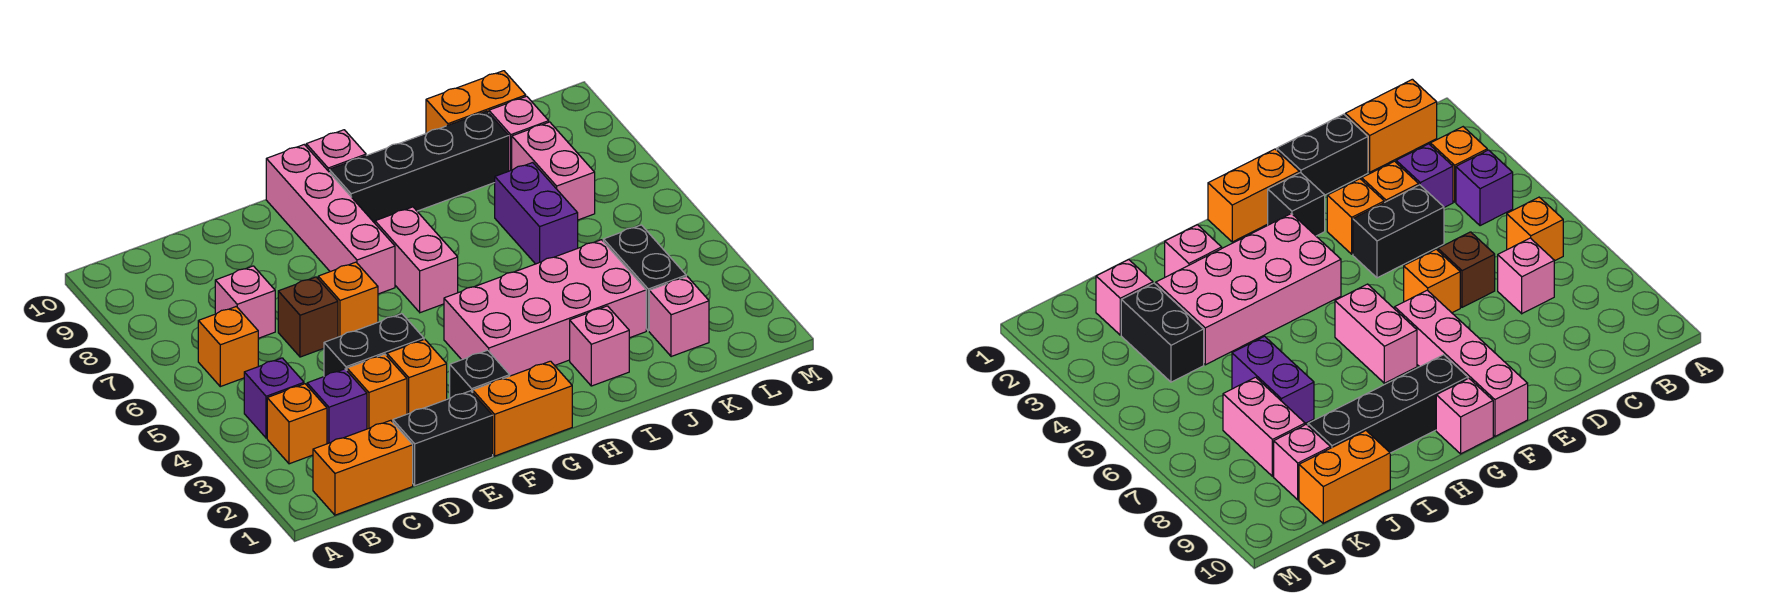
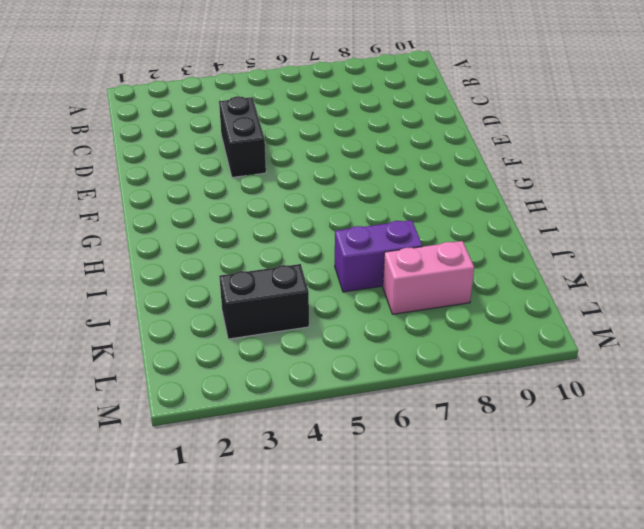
none -> orange 1x2 brick [313,420,413,515]
none -> orange 1x1 brick [267,384,327,464]
none -> purple 1x1 brick [244,358,304,438]

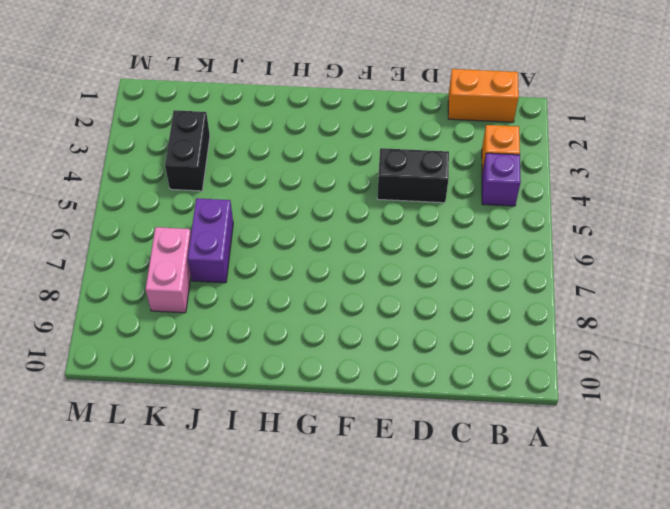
none -> orange 1x1 brick [198,306,258,387]
none -> purple 1x1 brick [307,369,367,444]
none -> pink 1x1 brick [215,266,275,338]

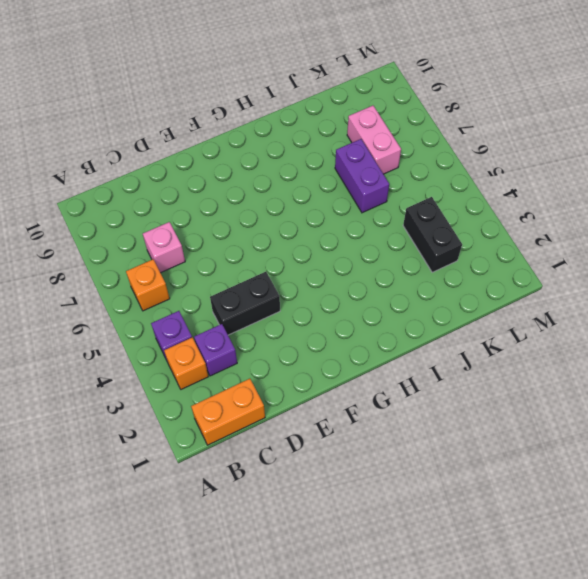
none -> black 1x2 brick [393,391,493,486]
none -> orange 1x1 brick [347,354,407,429]
none -> brown 1x1 brick [278,277,338,357]

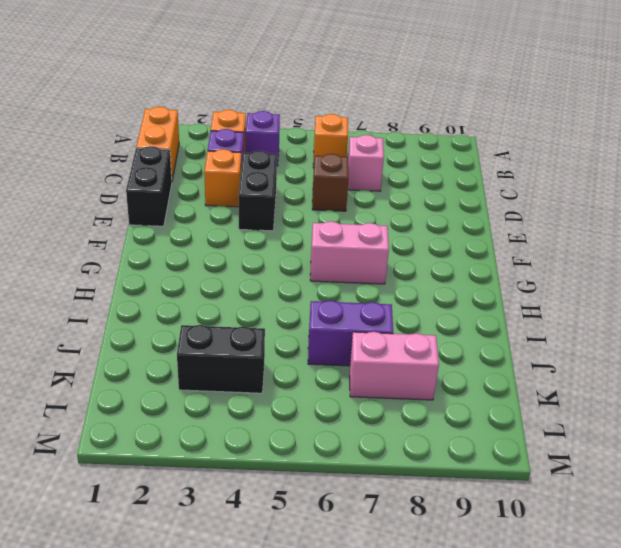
none -> orange 1x1 brick [387,339,447,414]
none -> orange 1x1 brick [318,262,378,337]
none -> orange 1x2 brick [473,361,572,456]

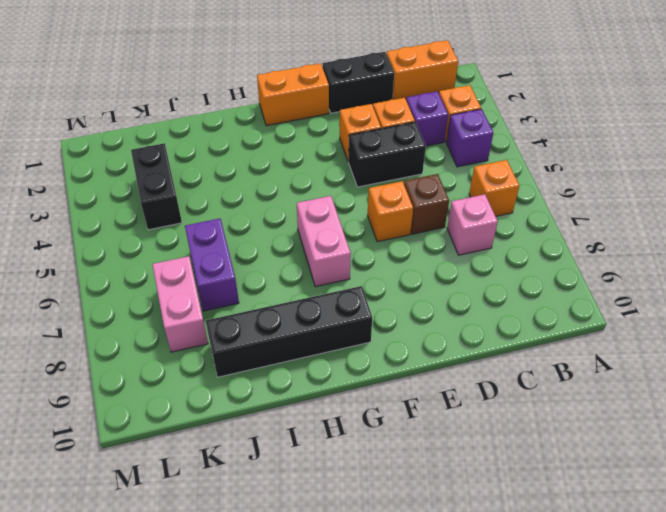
none -> black 1x1 brick [450,350,510,398]
none -> pink 1x4 brick [266,145,395,294]
none -> pink 2x4 brick [444,240,646,376]

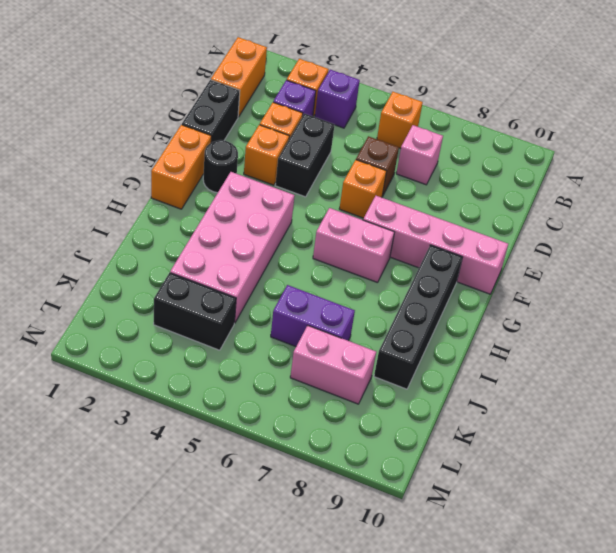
black 1x1 round brick [203,140,238,193] -> black 1x1 brick [450,350,510,398]
none -> pink 1x1 brick [306,130,366,171]
none -> pink 1x1 brick [570,306,629,386]
none -> orange 1x2 brick [426,71,526,133]

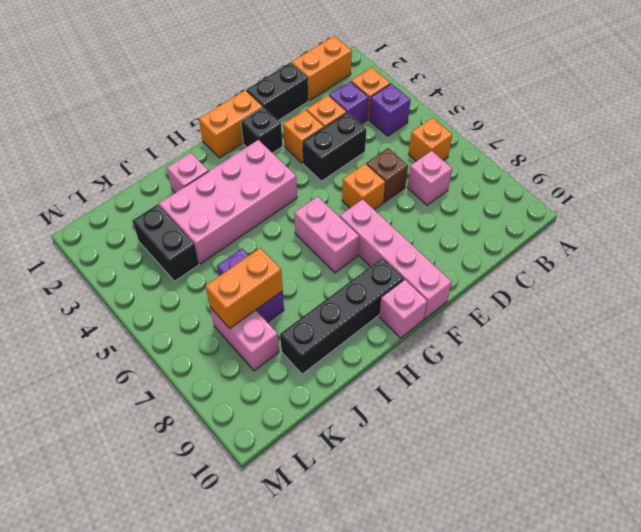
orange 1x2 brick [206,248,283,328] -> orange 1x2 brick moved to [426,71,526,133]
none -> pink 1x1 brick [649,276,709,357]
none -> pink 1x1 brick [489,96,549,171]

